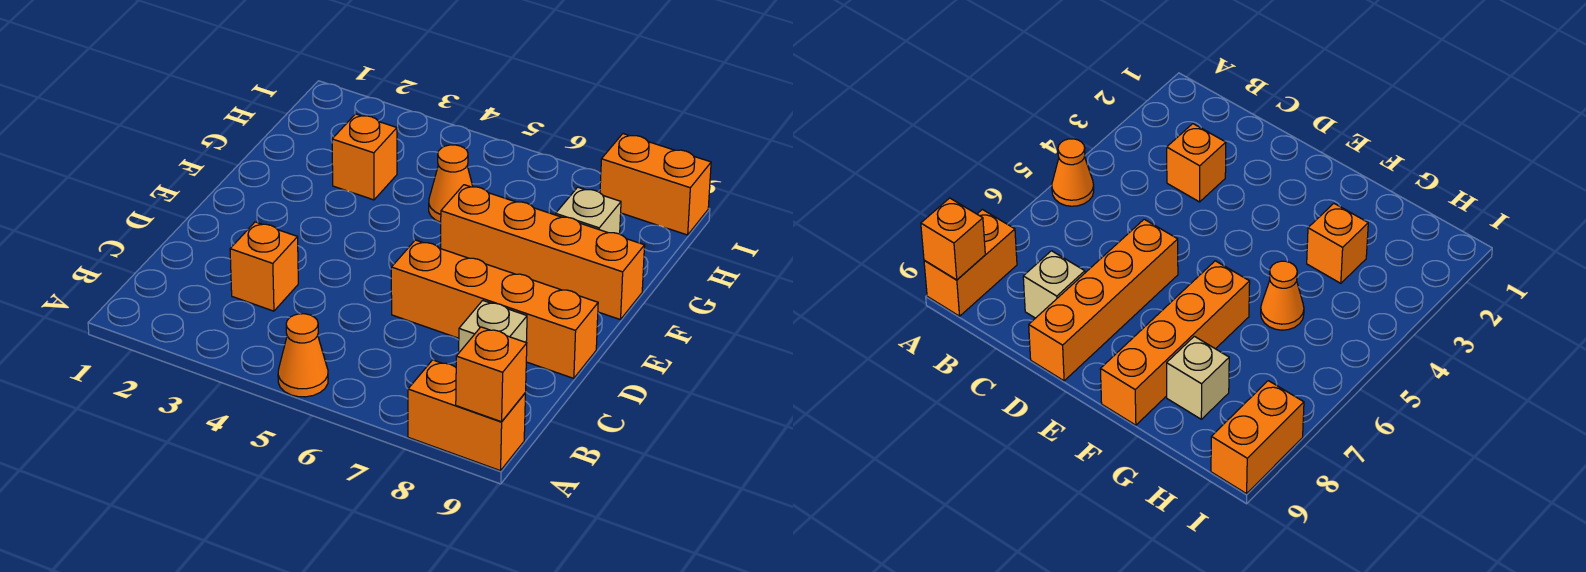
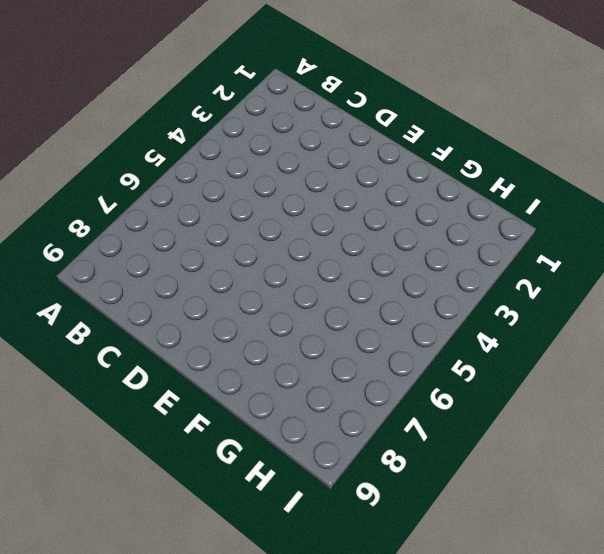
none -> orange 1x1 cone [278,314,328,397]
none -> orange 1x2 brick [408,360,526,471]

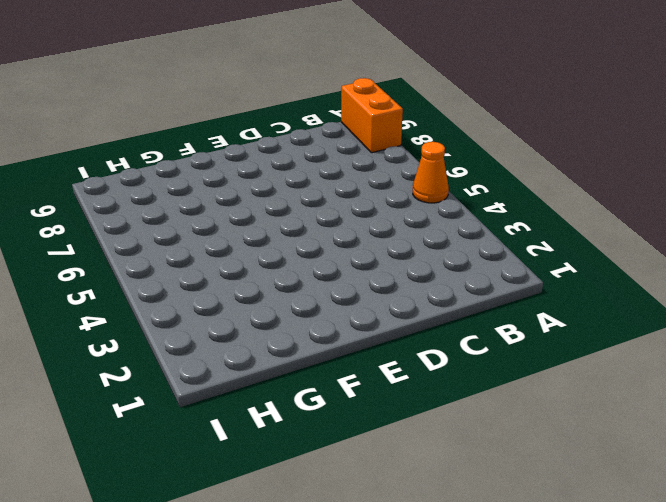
none -> orange 1x1 brick [230,222,298,311]
none -> tan 1x1 brick [459,300,527,352]

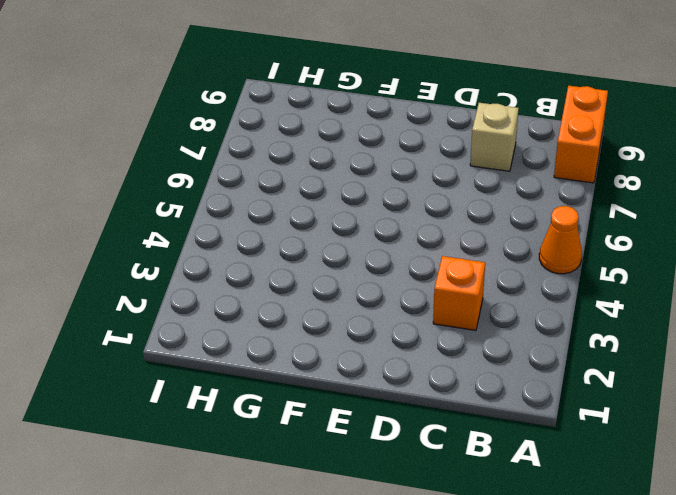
none -> orange 1x4 brick [391,240,598,378]
none -> orange 1x4 brick [441,185,645,320]

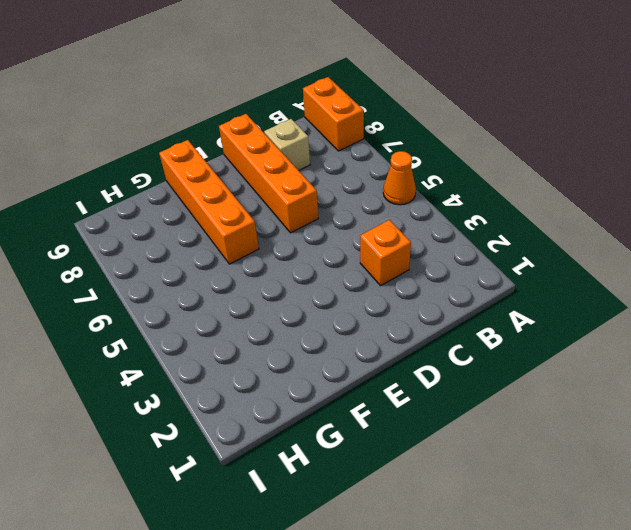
none -> orange 1x1 brick [332,114,397,200]
none -> orange 1x1 cone [429,145,473,222]

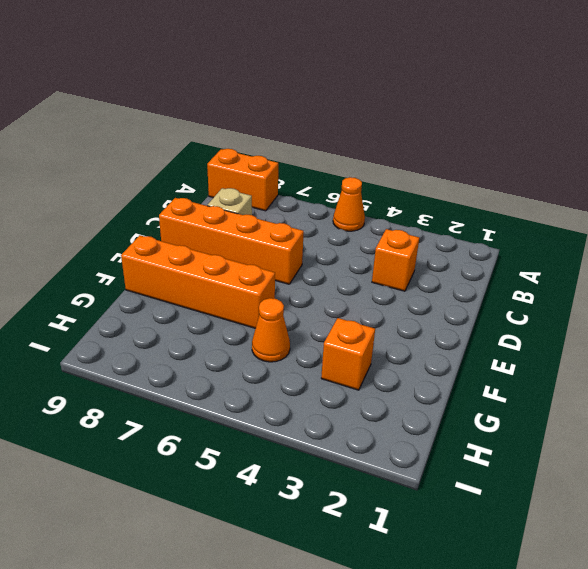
none -> tan 1x1 brick [556,187,621,234]
none -> orange 1x2 brick [600,134,711,235]

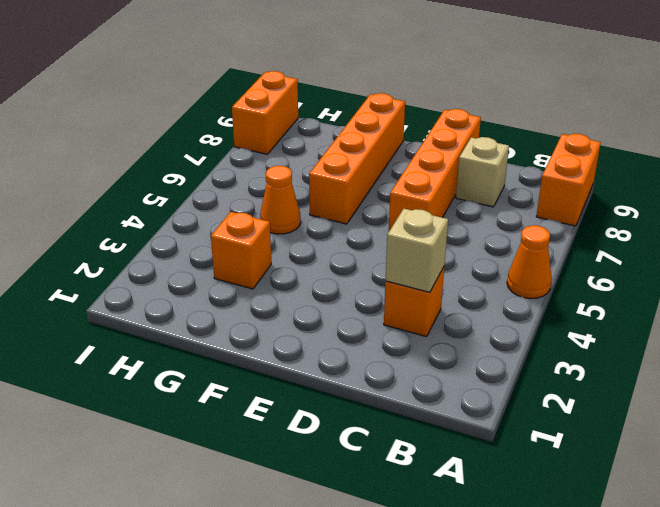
tan 1x1 brick [386,209,448,292] -> tan 1x1 brick moved to [556,187,621,234]
none -> orange 1x1 brick [456,327,527,422]

